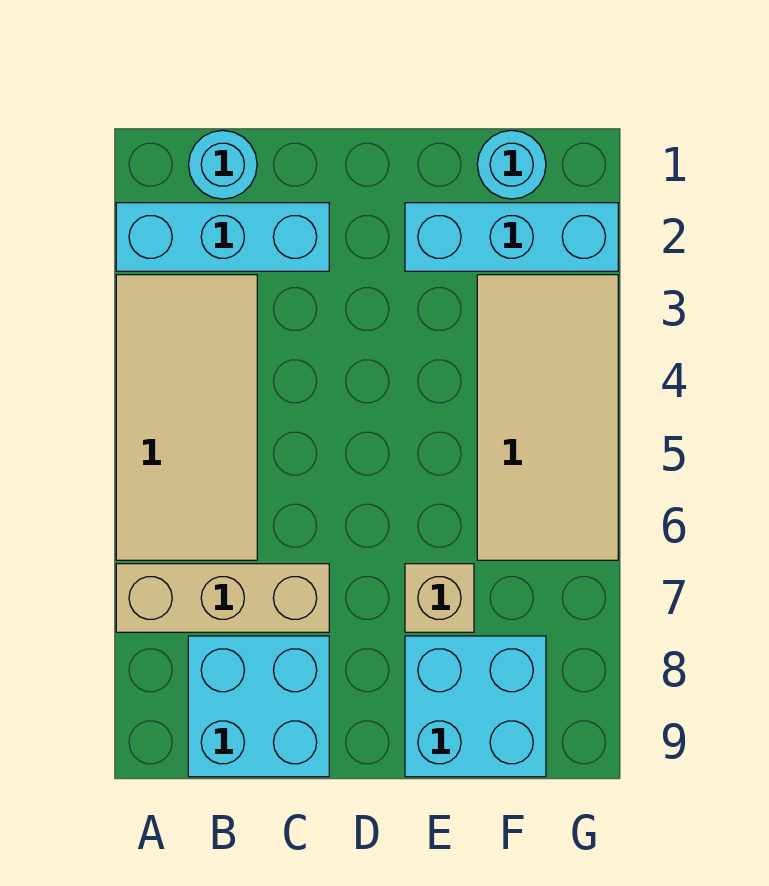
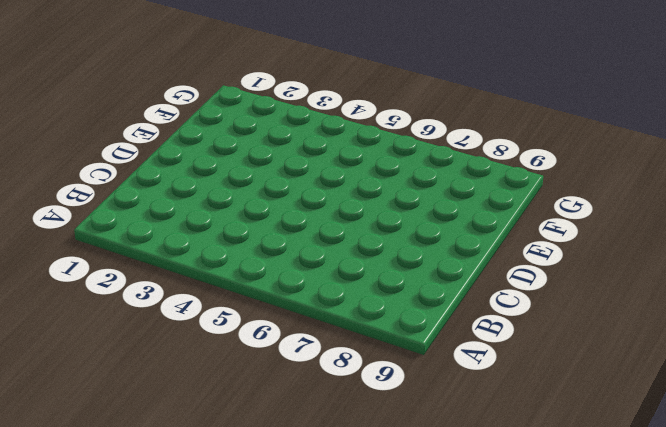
none -> cyan 1x3 brick [116,203,329,271]
none -> tan 2x4 tile [116,275,257,560]

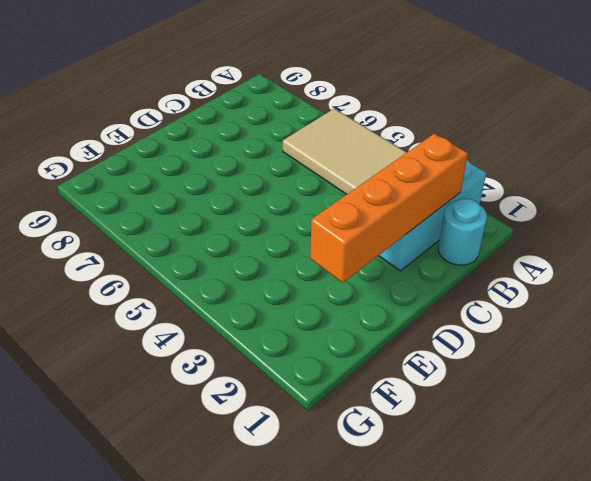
orange 1x4 brick [310,134,468,283] -> none
none -> tan 1x3 brick [116,564,329,632]
none -> cyan 2x2 brick [188,636,329,777]

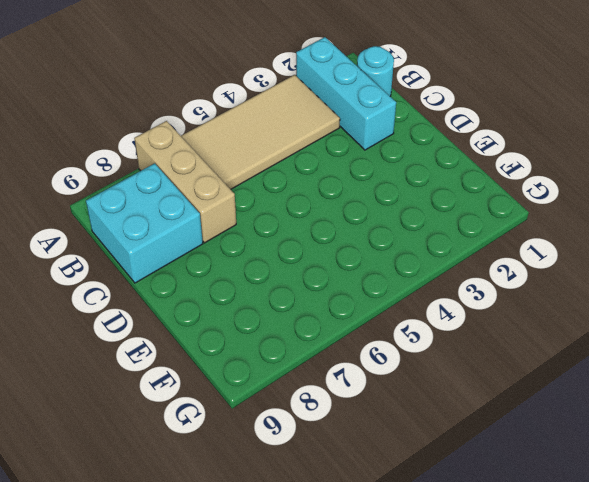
none -> cyan 1x3 brick [405,203,618,271]
none -> tan 1x1 brick [405,564,474,632]

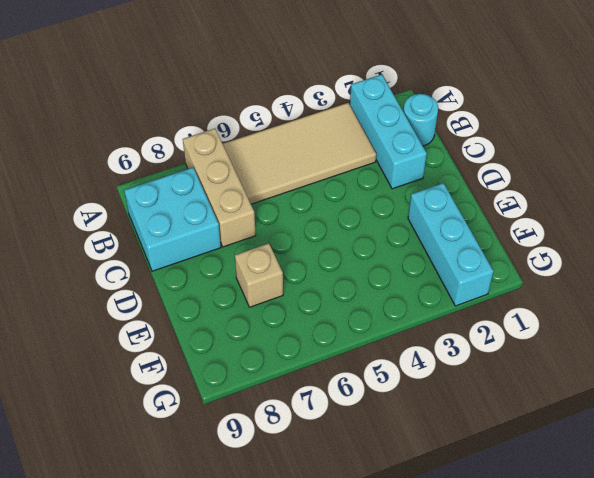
none -> cyan 2x2 brick [405,636,546,777]
none -> cyan 1x1 round brick [477,130,546,199]

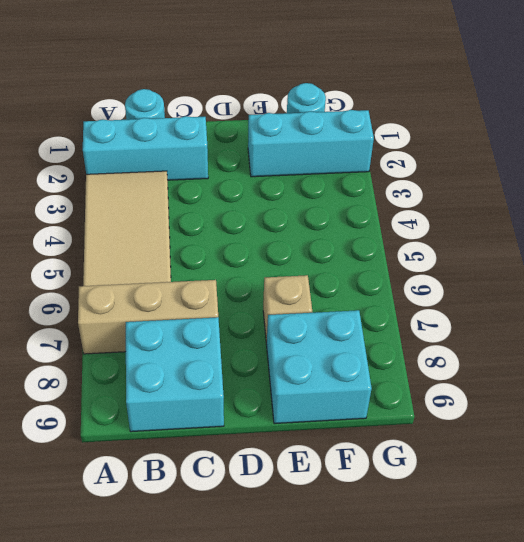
none -> tan 2x4 tile [477,275,618,560]

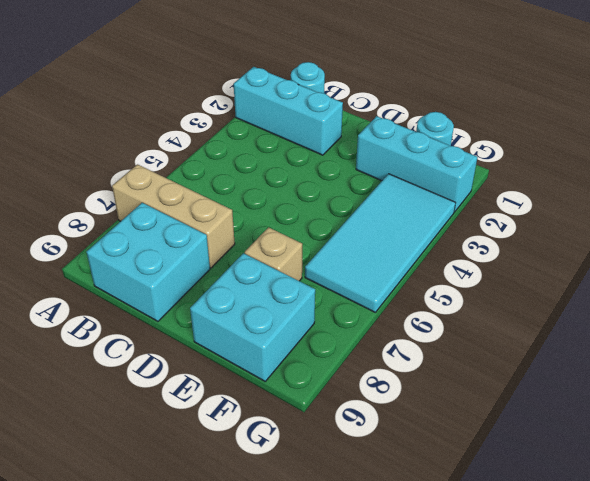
cyan 2x4 tile [305,174,455,313] -> tan 2x4 tile [477,275,618,560]
none -> tan 2x4 tile [116,275,257,560]

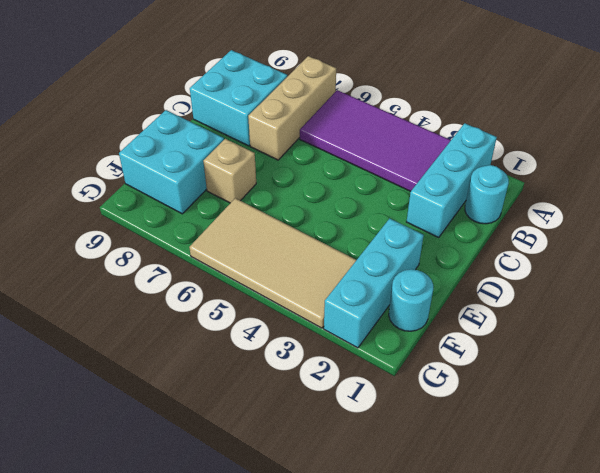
purple 2x4 tile [300,90,451,191] -> tan 2x4 tile [116,275,257,560]

